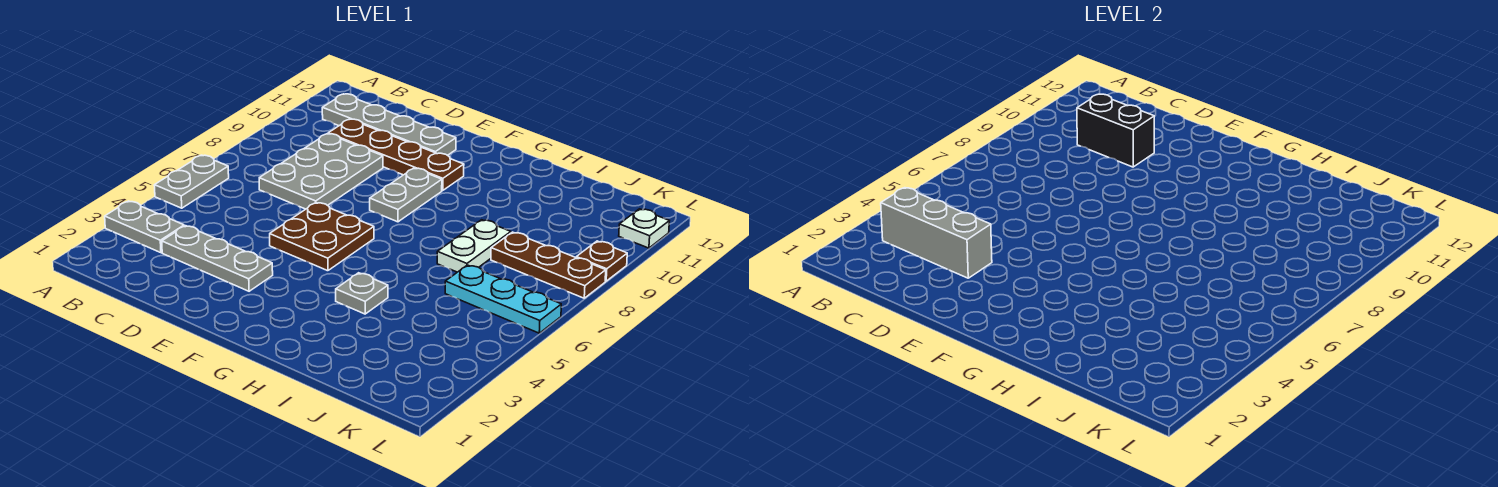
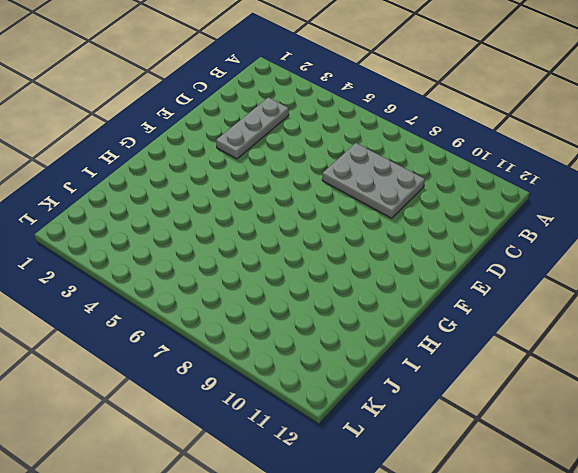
none -> grey 1x2 plate [105,201,184,253]
none -> grey 1x2 plate [154,155,229,208]
none -> grey 1x4 plate [322,94,456,155]

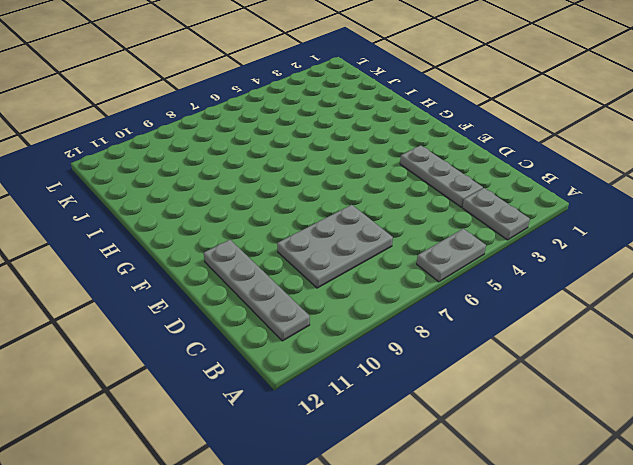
none -> brown 1x4 plate [328,119,464,190]
none -> brown 2x2 plate [270,203,374,271]
none -> grey 1x2 plate [370,168,442,222]

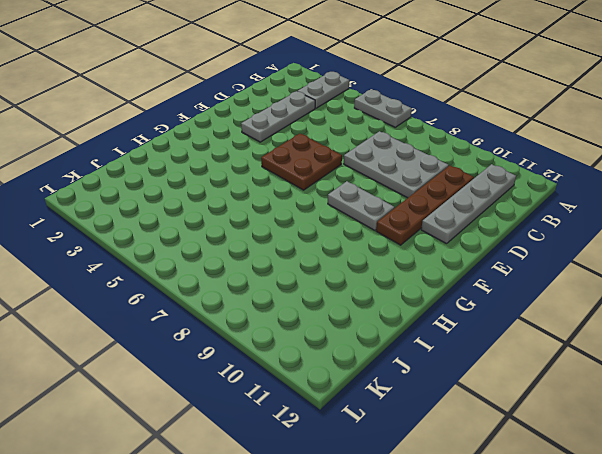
none -> grey 1x1 plate [336,273,388,314]
none -> white 1x2 plate [437,220,511,272]
none -> cyan 1x3 plate [445,265,561,333]

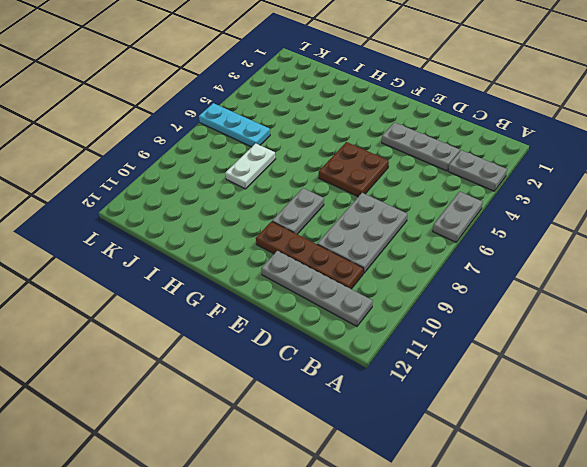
none -> grey 1x1 plate [336,273,388,314]
none -> brown 1x3 plate [491,232,606,298]
none -> brown 1x1 plate [576,241,627,281]

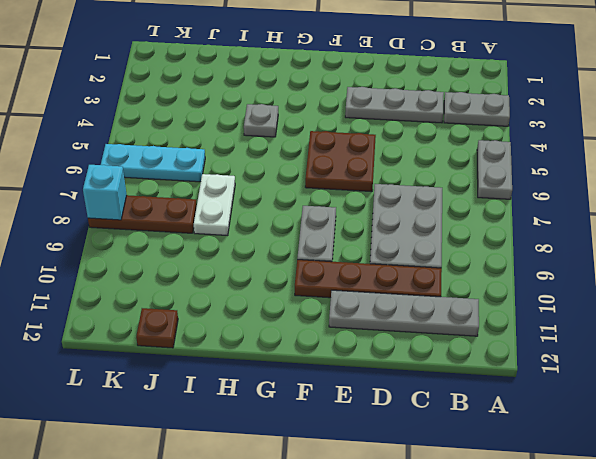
brown 1x1 plate [136,308,178,348] -> brown 1x1 plate moved to [576,241,627,281]
cyan 1x1 brick [83,165,127,220] -> none
none -> white 1x1 plate [619,209,669,248]
none -> grey 1x3 brick [881,188,992,278]
none -> black 1x2 brick [1077,94,1154,167]

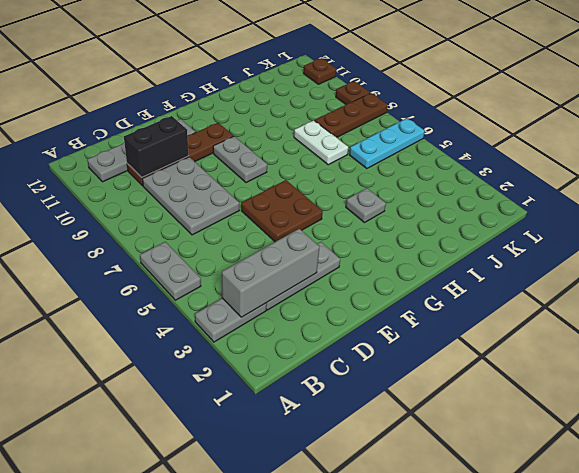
brown 1x1 plate [303,58,337,84] -> white 1x1 plate [619,209,669,248]

